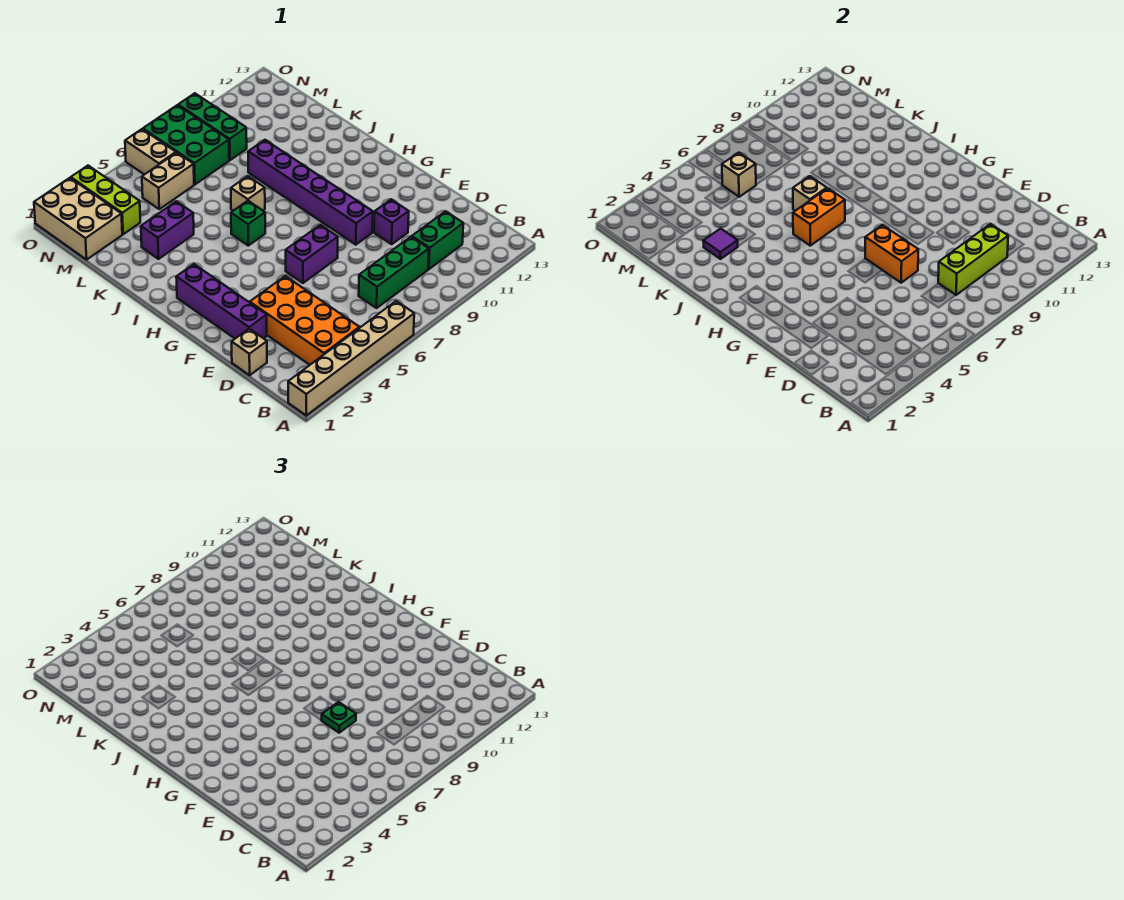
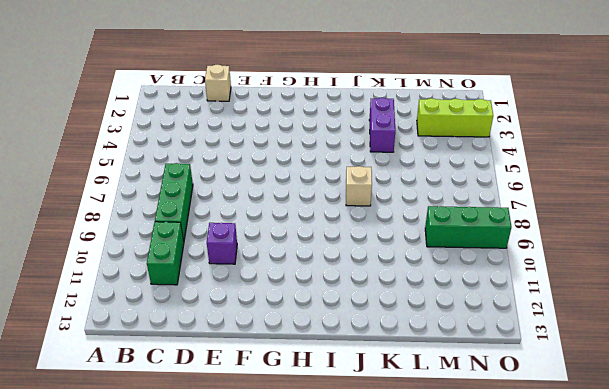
none -> tan 1x6 brick [288,301,414,415]
none -> orange 2x4 brick [250,276,359,365]
none -> purple 1x4 brick [176,264,267,339]

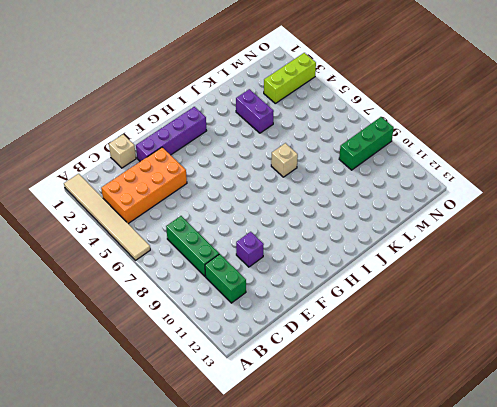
tan 1x6 tile [64,174,150,260] -> tan 1x6 brick [288,301,414,415]
none -> purple 1x2 brick [286,225,338,283]
none -> purple 1x6 brick [248,140,373,245]
none -> green 1x1 brick [231,201,265,246]

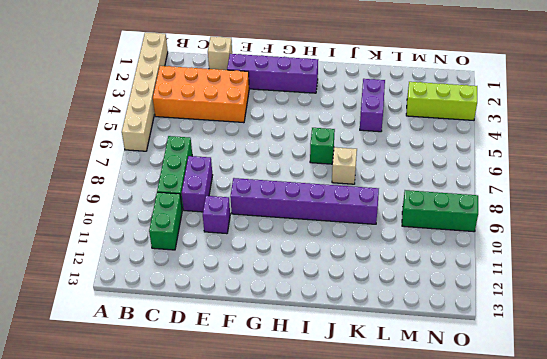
purple 1x2 brick [182,156,213,212] -> purple 1x2 brick moved to [286,225,338,283]
none -> tan 2x3 brick [34,178,122,260]
none -> tan 1x2 brick [142,153,194,209]
none -> green 2x3 brick [143,105,229,184]

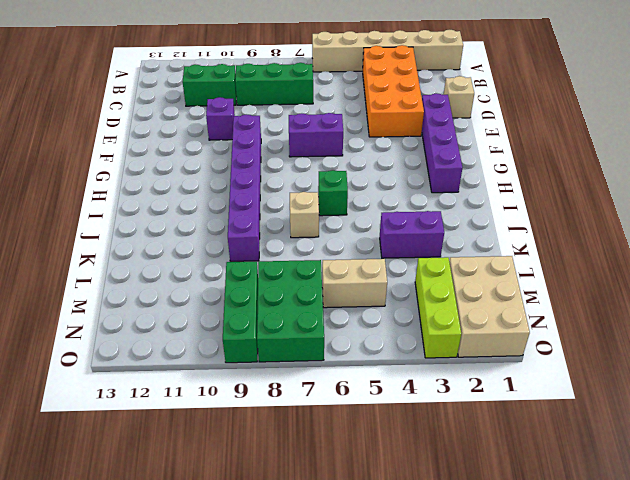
none -> tan 1x2 brick [125,129,176,175]
none -> lime 1x3 brick [938,224,1008,295]
none -> orange 1x2 brick [865,225,918,283]

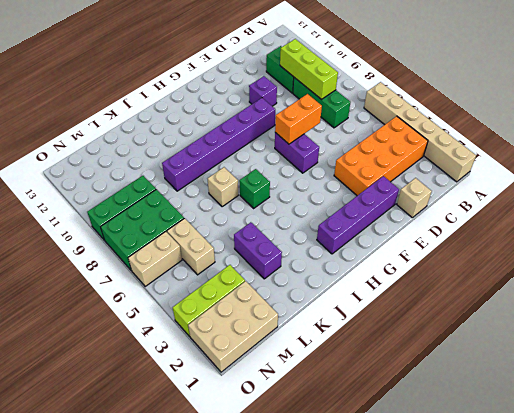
none -> orange 1x2 brick [793,188,845,246]
none -> tan 1x1 brick [793,176,827,211]
none -> purple 1x1 tile [703,229,738,259]

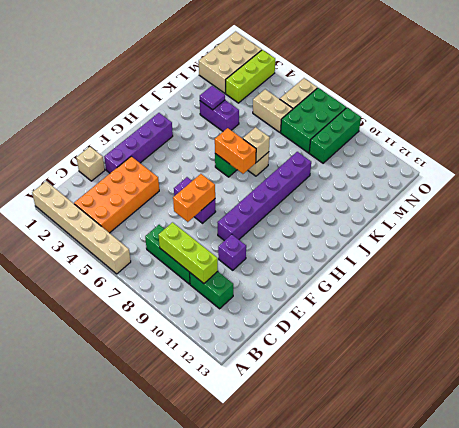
none -> tan 1x1 brick [722,153,756,197]
none -> green 1x1 plate [321,702,356,733]

